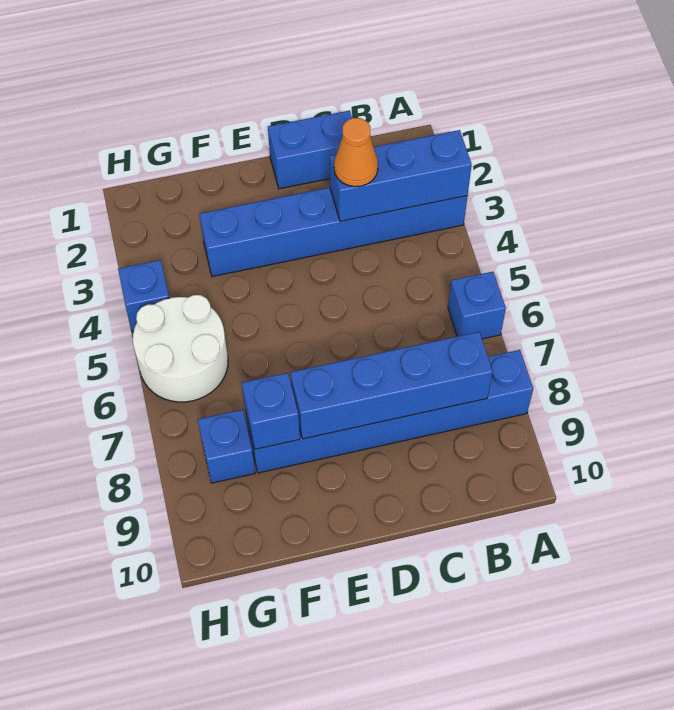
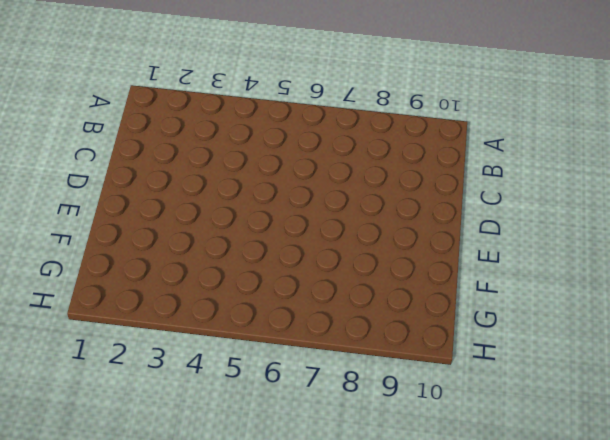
none -> blue 1x6 brick [199,187,467,277]
none -> blue 1x1 brick [448,272,506,339]

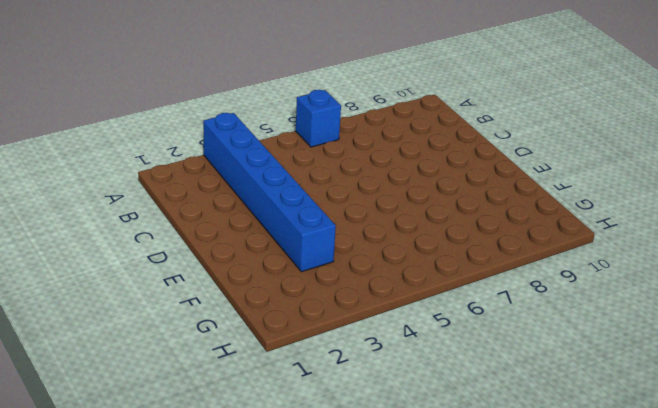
none -> blue 1x6 brick [245,350,533,473]
none -> blue 1x2 brick [268,110,352,189]

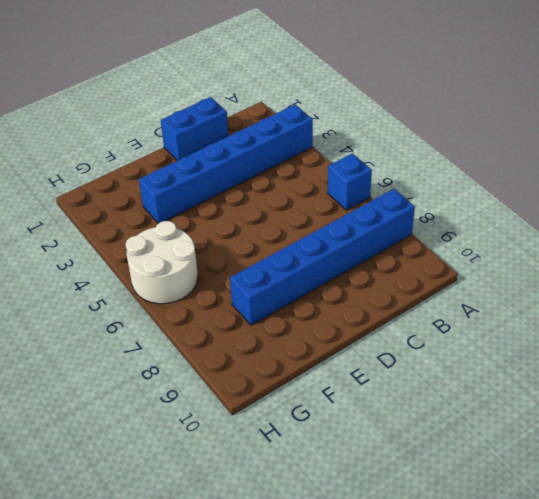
none -> blue 1x1 brick [198,410,255,483]
none -> blue 1x1 brick [118,260,169,332]

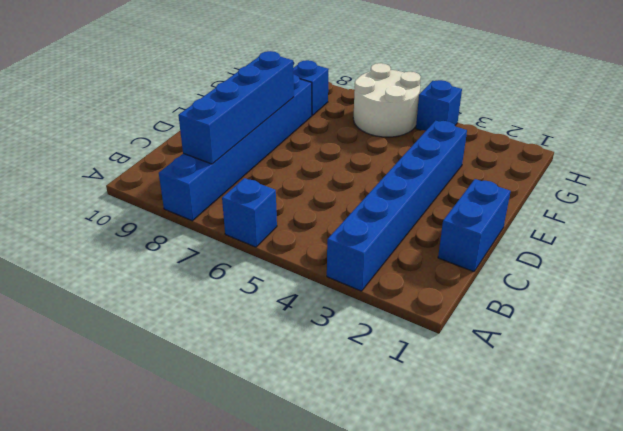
none -> blue 1x3 brick [330,130,472,221]
none -> blue 1x1 brick [242,373,300,449]

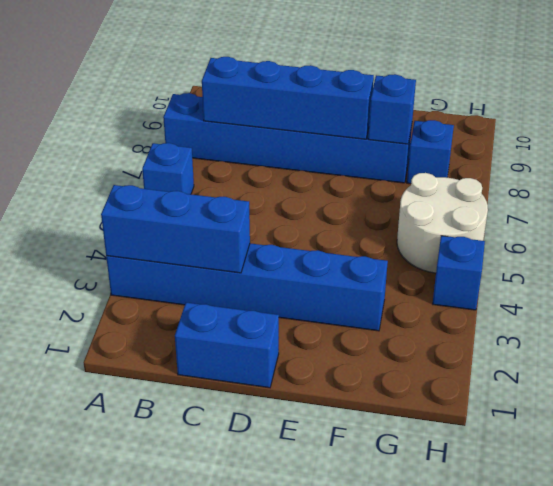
none -> orange 1x1 cone [334,118,378,187]

